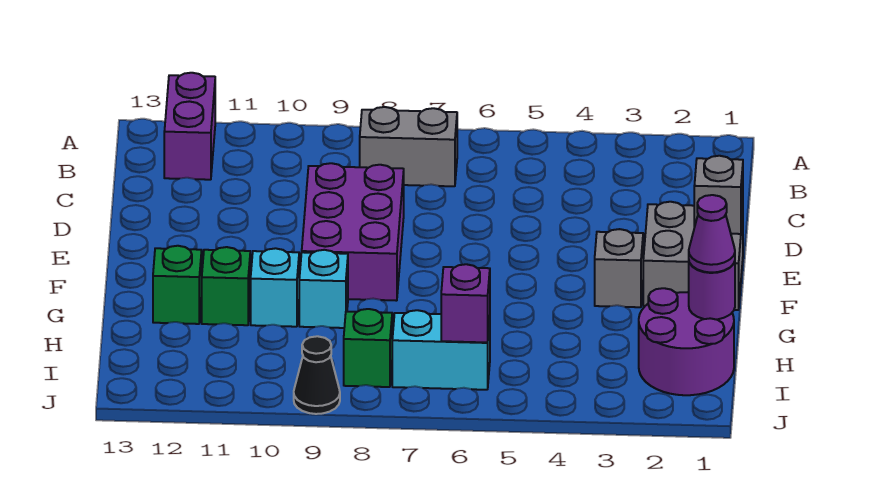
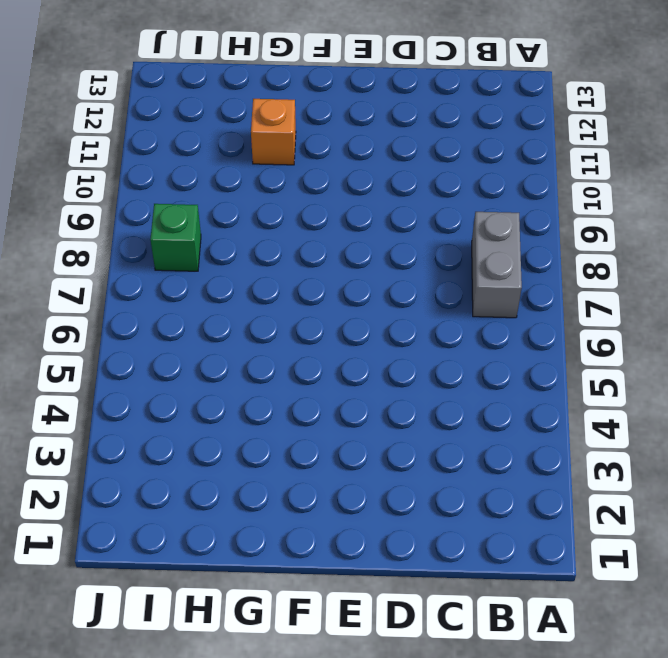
orange 1x1 brick [251,99,296,165] -> green 1x1 brick [202,247,250,325]
none -> purple 1x2 brick [164,73,215,180]
none -> purple 2x3 brick [302,163,404,301]
none -> grey 2x2 brick [643,202,743,310]

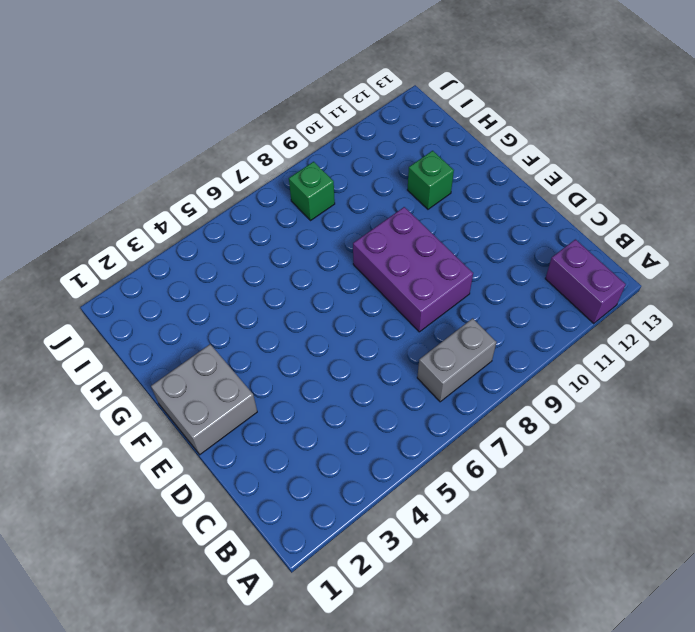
none -> grey 1x1 brick [595,229,643,307]
none -> cyan 1x1 brick [299,250,348,328]
none -> cyan 1x1 brick [251,248,299,327]

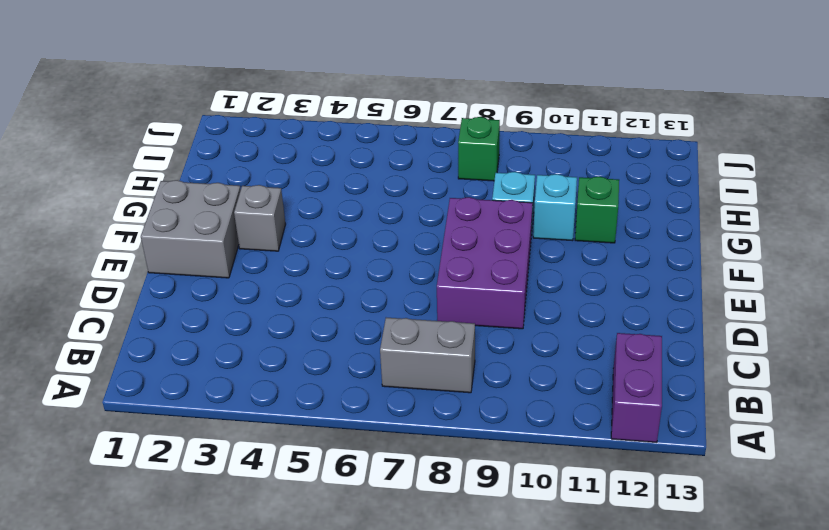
none -> green 1x1 brick [153,246,202,324]
none -> purple 2x2 round brick [639,288,734,395]
none -> cyan 1x2 brick [392,310,490,390]

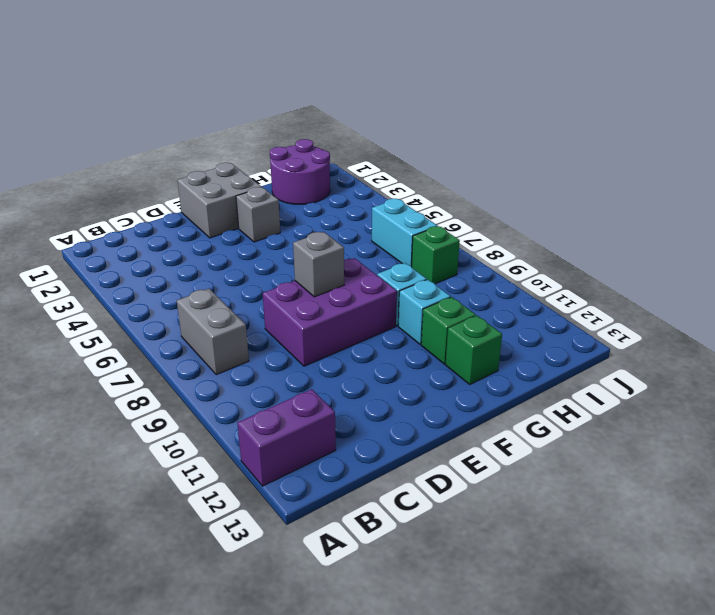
grey 1x1 brick [293,232,344,297] -> grey 1x1 brick moved to [694,156,743,234]
none -> black 1x1 cone [294,336,340,414]
none -> purple 1x1 round brick [689,261,735,319]
none -> purple 1x1 brick [441,264,490,343]

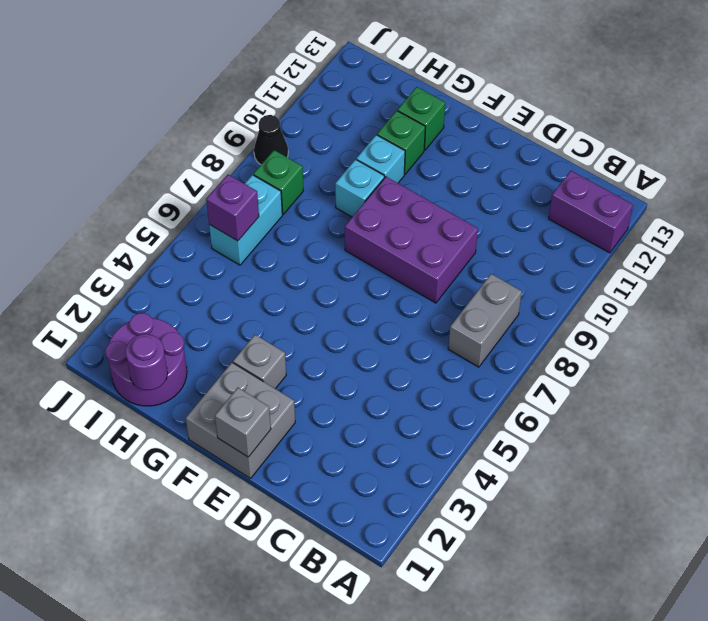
none -> purple 1x1 cone [689,195,735,272]

